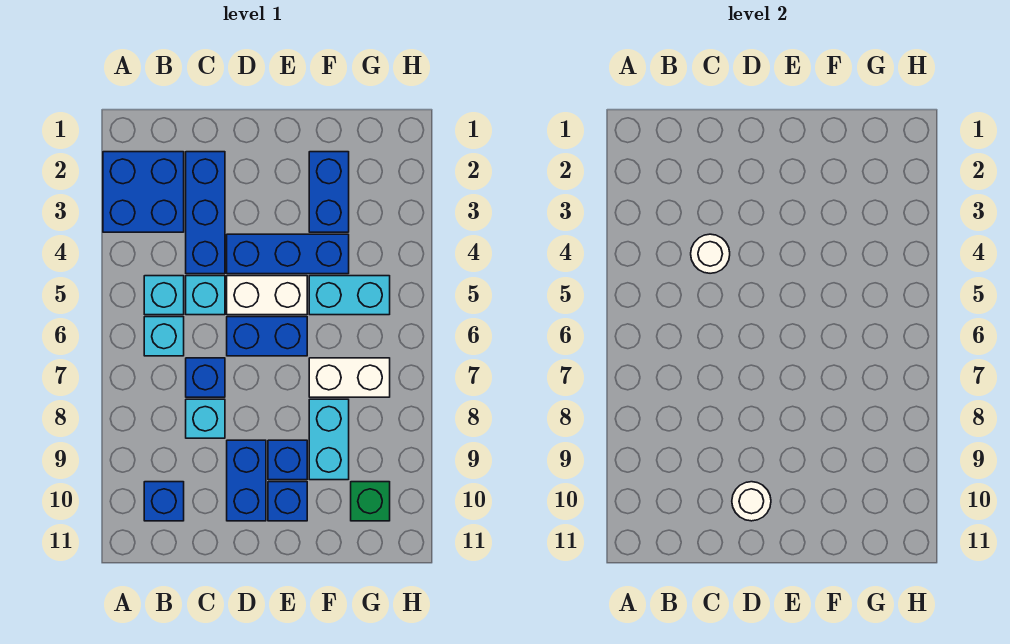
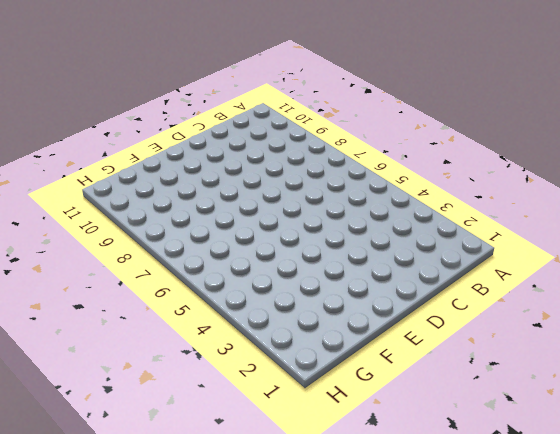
none -> blue 2x2 brick [103,152,184,232]
none -> cyan 1x1 brick [144,276,184,315]
none -> cyan 1x1 brick [144,317,184,356]

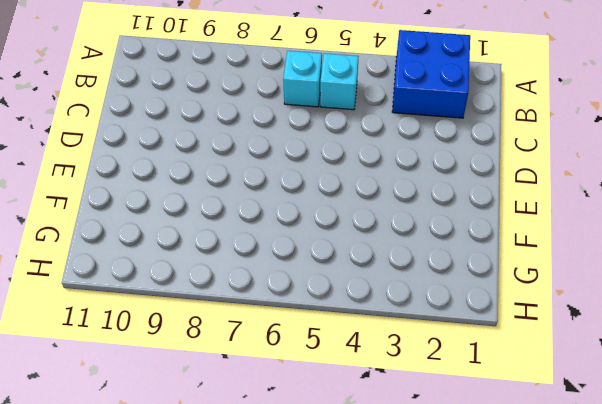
none -> blue 1x1 brick [144,482,184,521]
none -> blue 1x3 brick [186,152,225,274]
none -> cyan 1x1 brick [186,276,225,315]

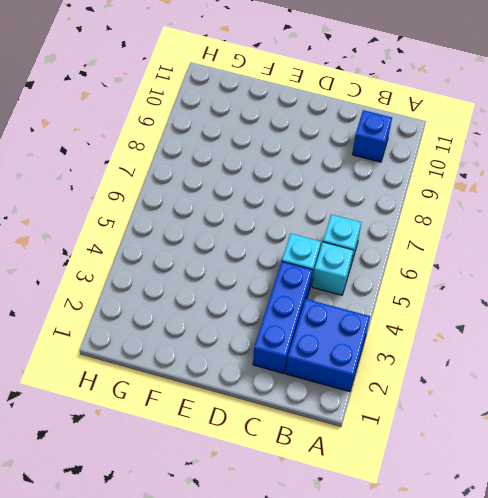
none -> blue 1x1 brick [186,358,225,397]
none -> cyan 1x1 brick [186,399,225,438]
none -> blue 1x3 brick [227,234,349,274]

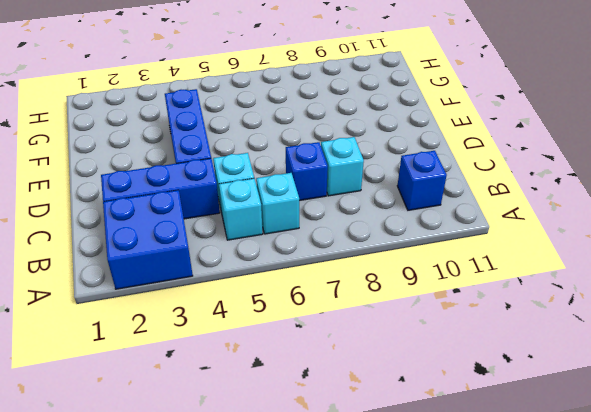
none -> white 1x2 brick [227,276,307,315]
none -> blue 1x2 brick [227,317,307,356]
none -> blue 1x2 brick [227,440,266,521]

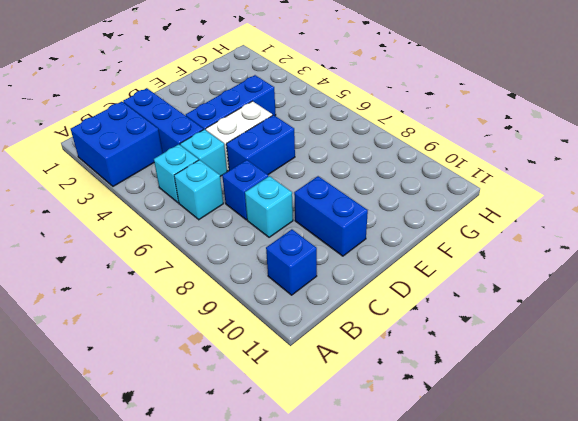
none -> blue 1x1 brick [268,440,307,480]
none -> blue 1x1 brick [268,482,307,521]
none -> blue 1x2 brick [309,152,349,232]

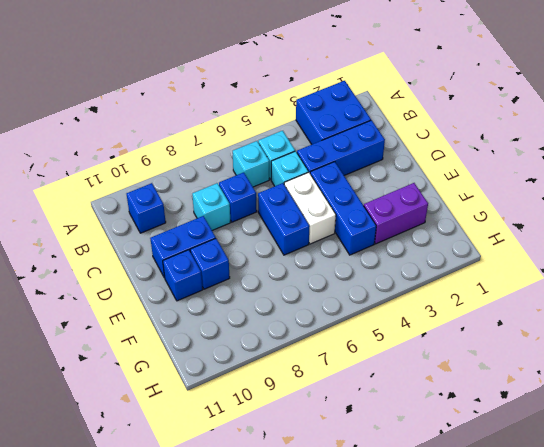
purple 1x2 brick [364,183,428,244] -> blue 1x2 brick [309,152,349,232]
none -> cyan 1x2 brick [309,276,390,315]
none -> white 1x2 brick [309,358,390,397]
none -> cyan 1x2 brick [309,399,349,480]

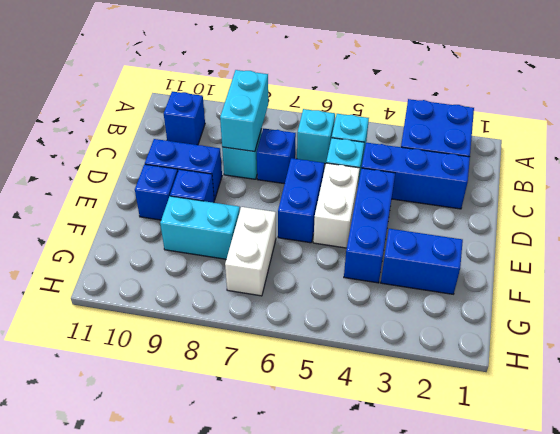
cyan 1x2 brick [220,70,268,152] -> cyan 1x2 brick moved to [309,276,390,315]
none -> green 1x1 brick [351,482,390,521]
none -> white 1x1 round brick [691,234,730,273]
none -> white 1x1 round brick [732,482,771,521]

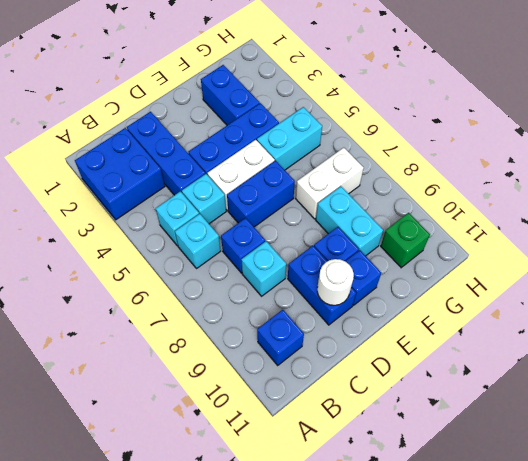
none -> white 1x1 round brick [691,234,730,273]

